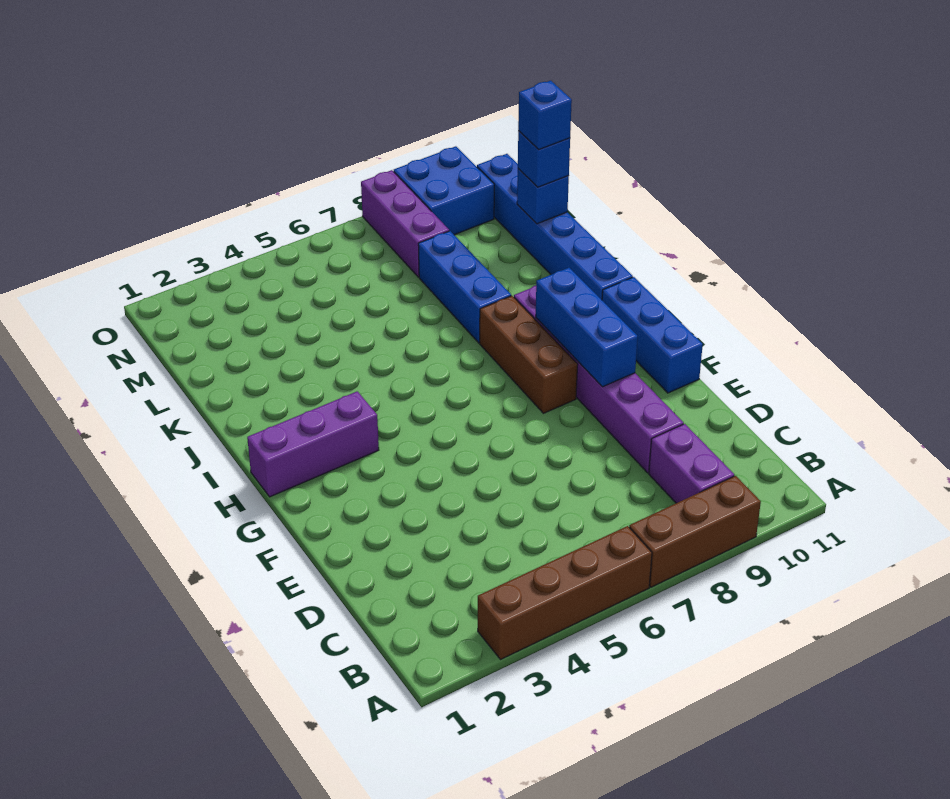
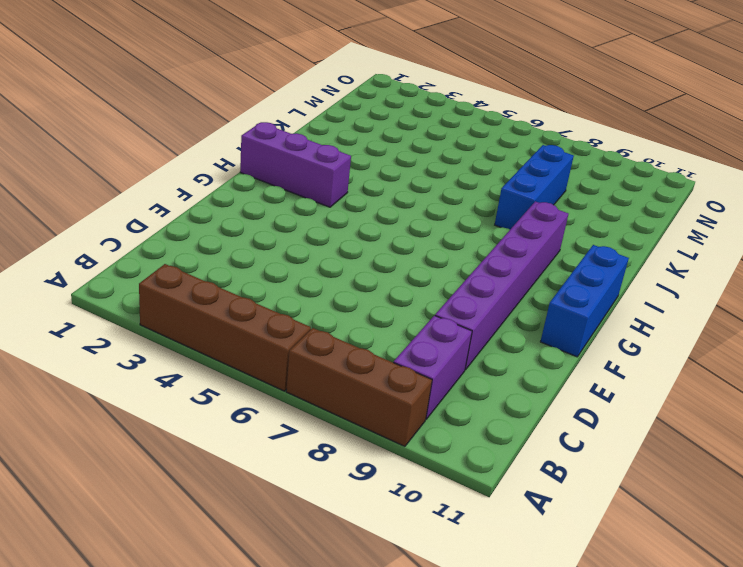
none -> brown 1x3 brick [480,296,578,413]
none -> blue 1x6 brick [477,154,633,300]
none -> purple 1x3 brick [361,170,449,277]

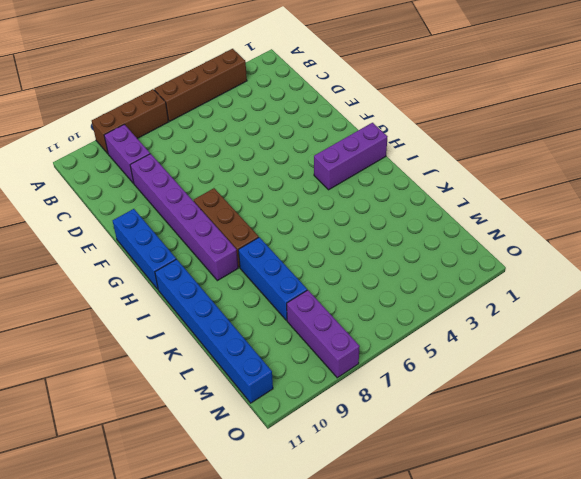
none -> blue 2x2 brick [394,146,494,235]
none -> blue 1x3 brick [536,268,638,387]
none -> blue 1x1 brick [517,169,569,224]

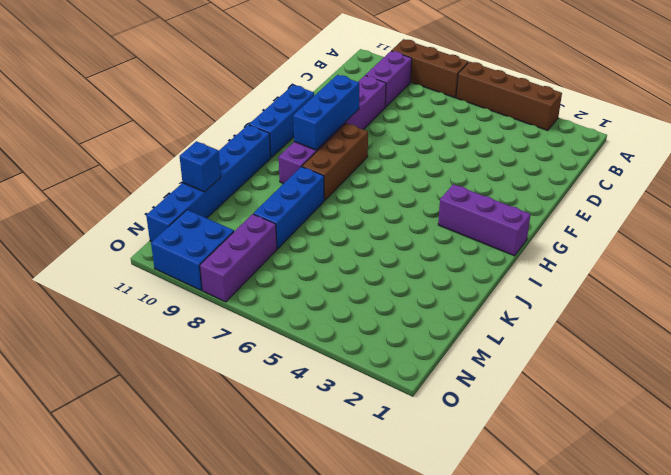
none -> blue 1x1 brick [518,131,570,187]
none -> blue 1x1 brick [518,81,572,150]

